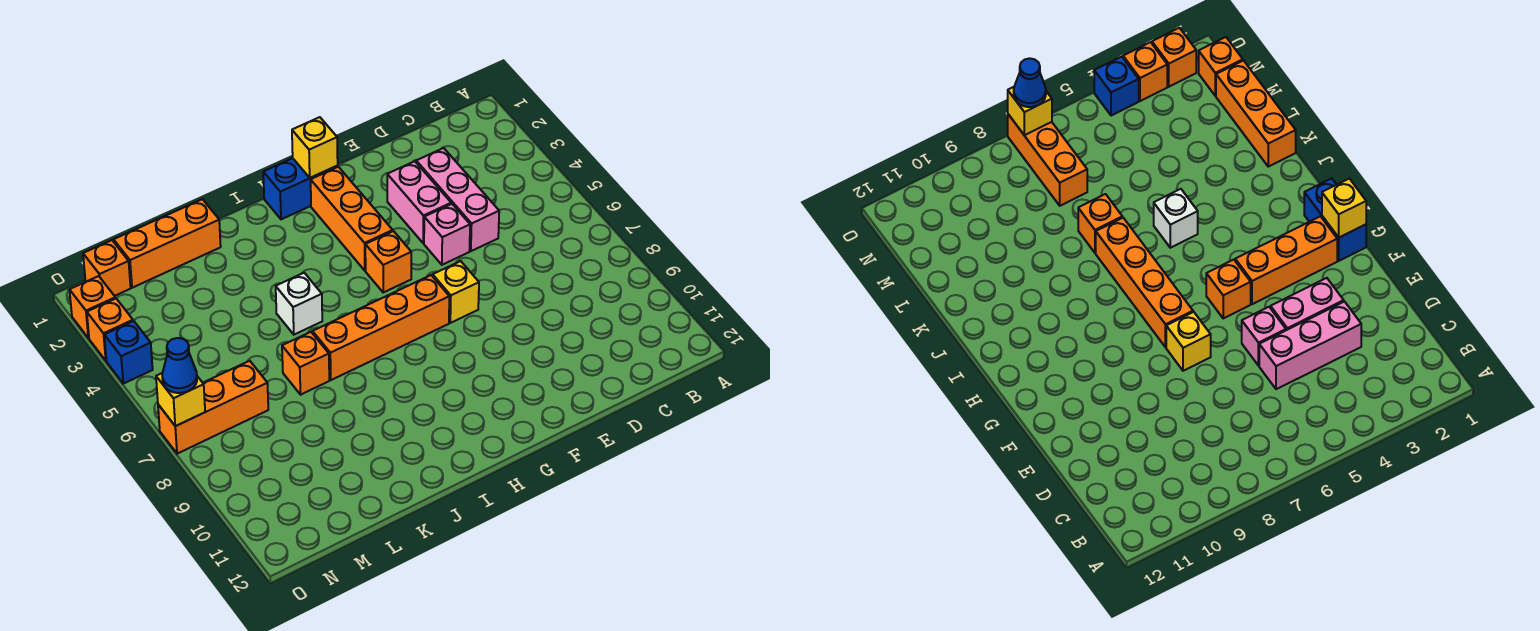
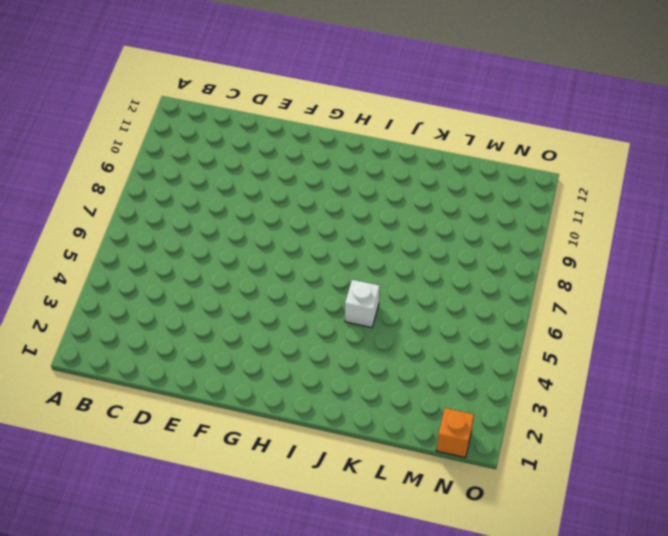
none -> pink 1x3 brick [416,148,499,251]
none -> pink 1x2 brick [387,161,451,243]
none -> pink 1x1 brick [424,204,470,265]

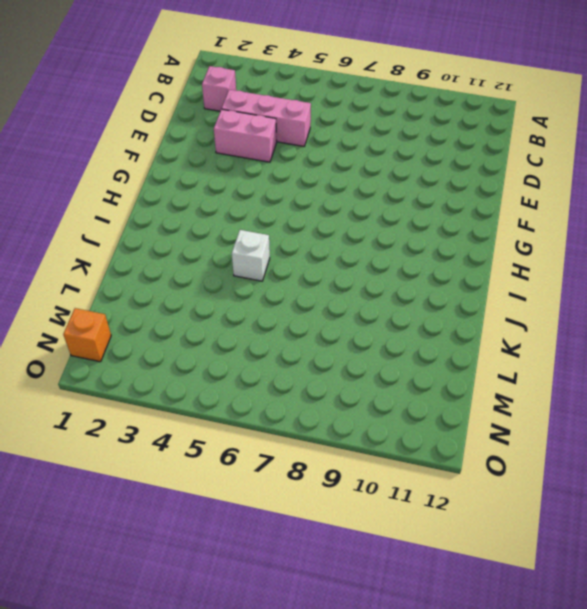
pink 1x1 brick [202,66,236,111] -> pink 1x1 brick moved to [424,204,470,265]
none -> yellow 1x1 brick [433,261,479,323]
none -> blue 1x2 brick [263,158,338,219]
none -> orange 1x3 brick [311,167,393,270]

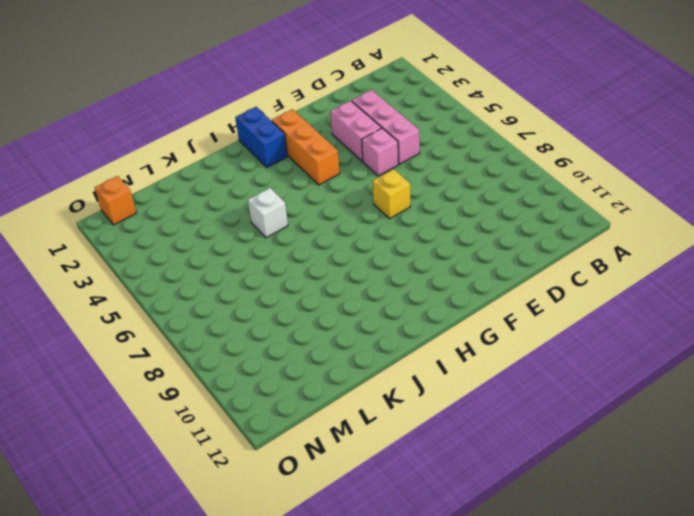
blue 1x2 brick [235,107,287,167] -> blue 1x2 brick turned to [263,158,338,219]
none -> orange 1x1 brick [365,231,411,292]
none -> orange 1x4 brick [313,275,449,380]
none -> orange 1x3 brick [114,199,221,288]

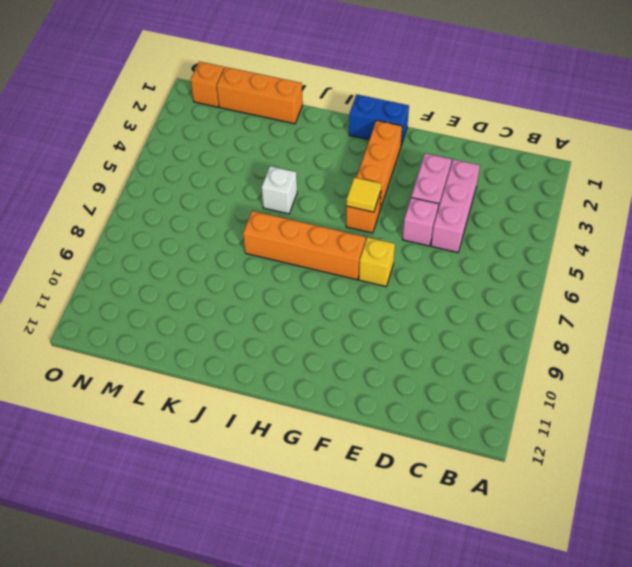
yellow 1x1 tile [346,178,381,212] -> none
none -> orange 1x1 brick [282,332,329,395]
none -> orange 1x3 brick [158,361,268,454]
none -> orange 1x1 brick [70,276,115,338]

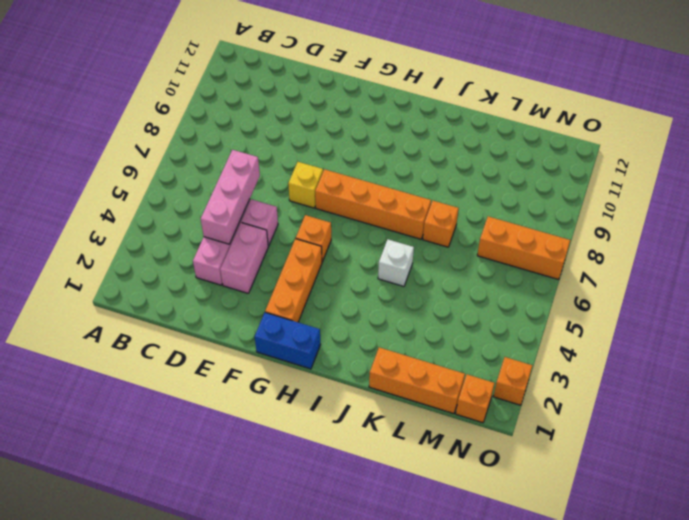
pink 1x3 brick [201,150,260,244] -> none
none -> orange 1x1 brick [87,298,133,361]
none -> blue 1x1 brick [104,321,153,384]
none -> yellow 1x1 brick [292,117,338,178]

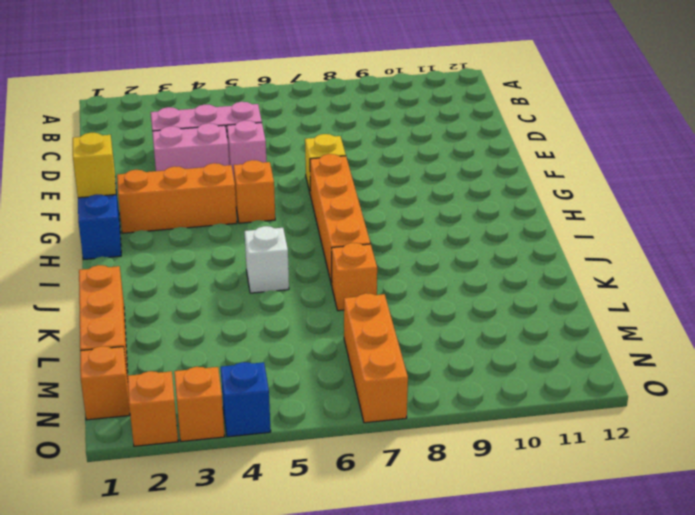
none -> yellow 1x1 brick [156,373,205,426]
none -> blue 1x1 cone [162,338,197,393]

